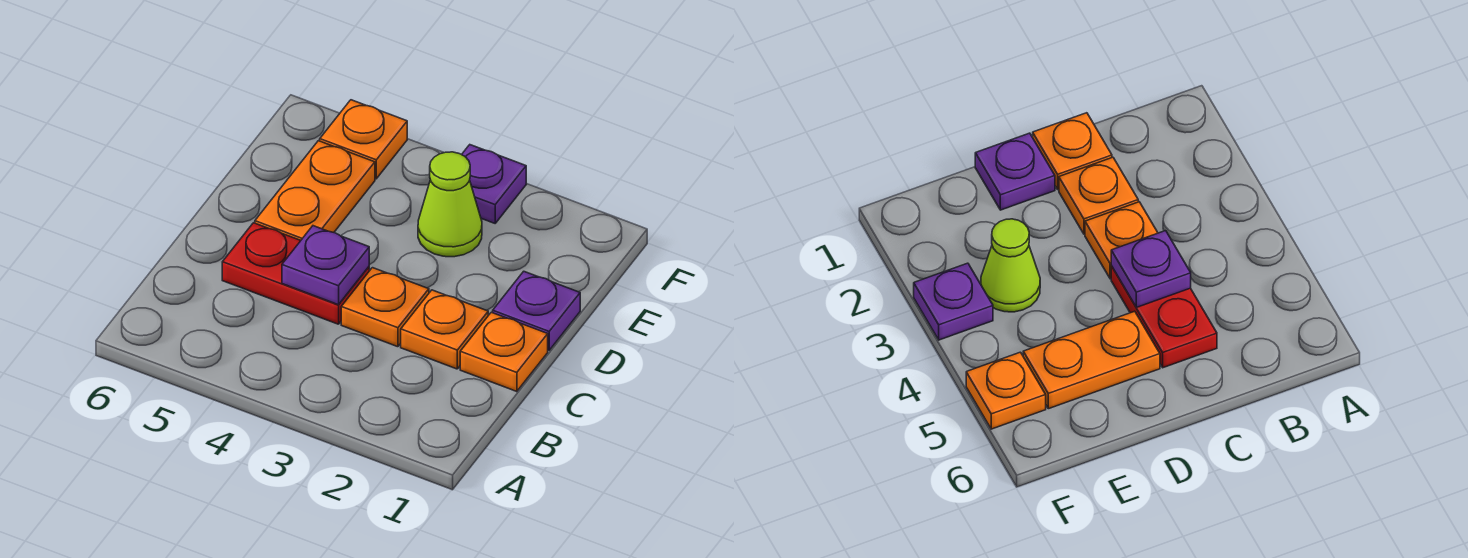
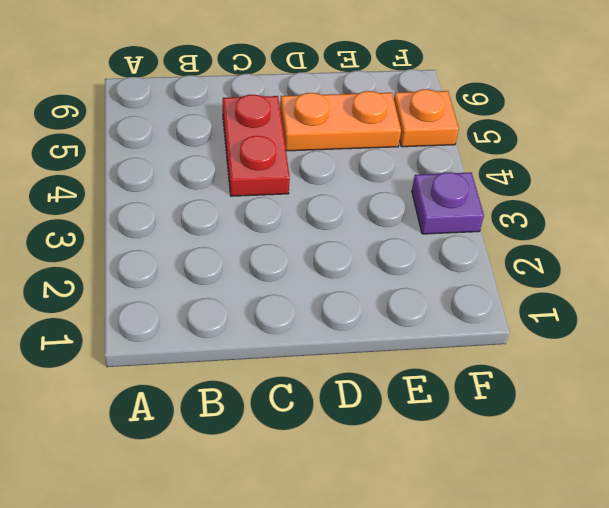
none -> orange 1x1 plate [460,312,548,392]
none -> orange 1x1 plate [401,290,488,369]

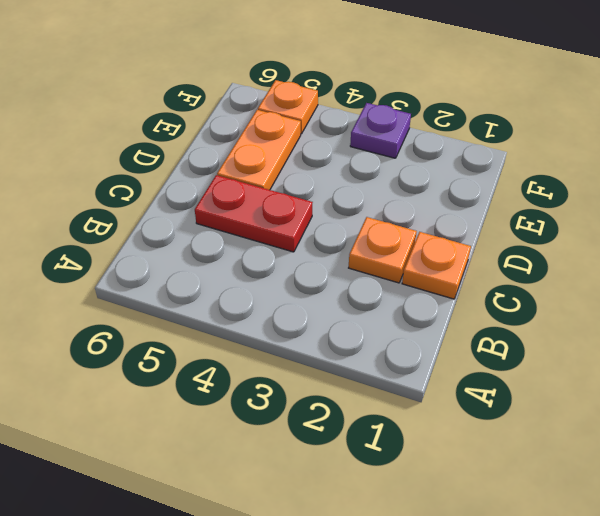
none -> orange 1x1 plate [341,268,429,347]
none -> purple 1x1 plate [493,271,580,350]

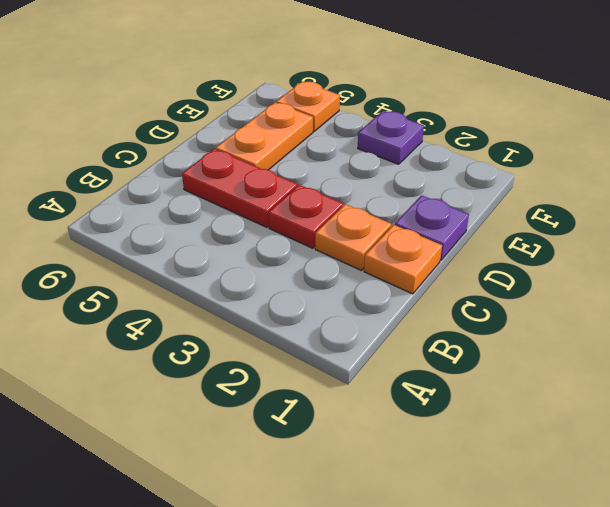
red 1x1 plate [269,185,343,248] -> orange 1x1 plate [341,268,429,347]
none -> lime 1x1 cone [418,152,482,257]
none -> purple 1x1 plate [282,226,369,305]

